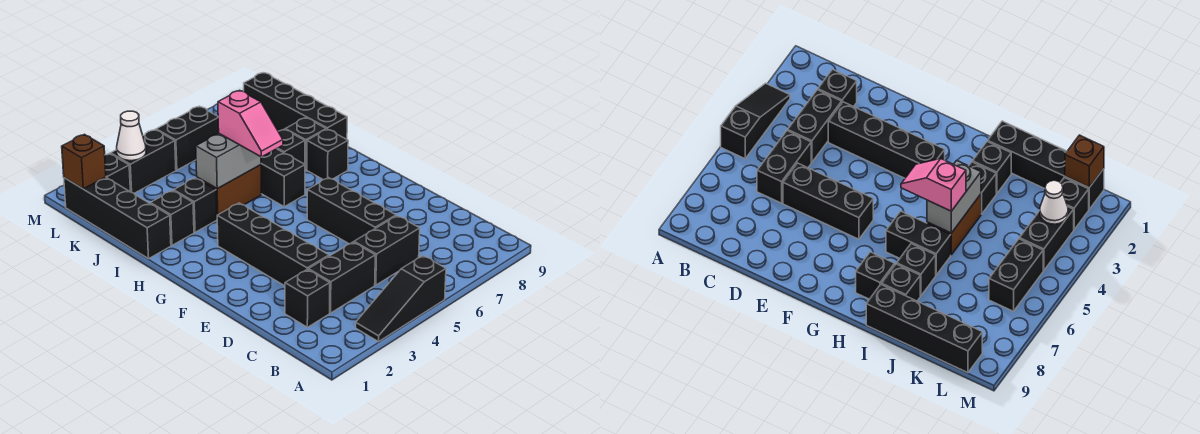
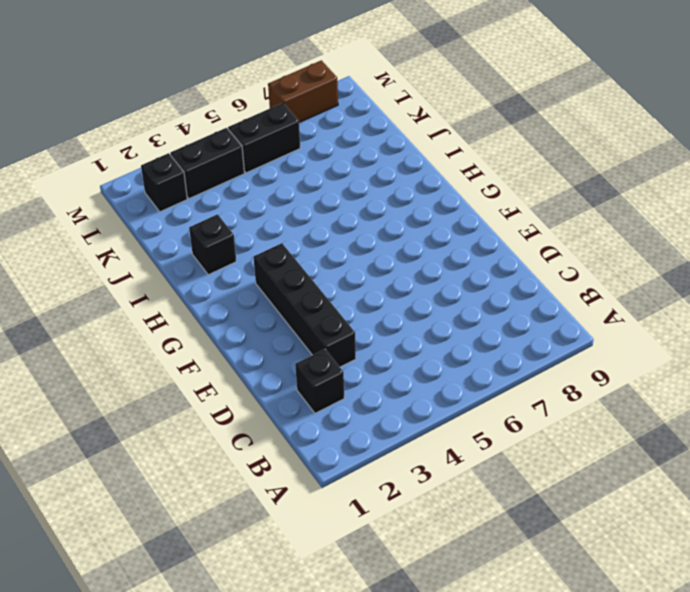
brown 1x2 brick [268,60,338,123] -> brown 1x2 brick moved to [197,165,261,215]
none -> black 1x3 slope [356,256,446,342]
none -> black 1x2 brick [308,242,375,313]
none -> black 1x2 brick [354,216,420,285]

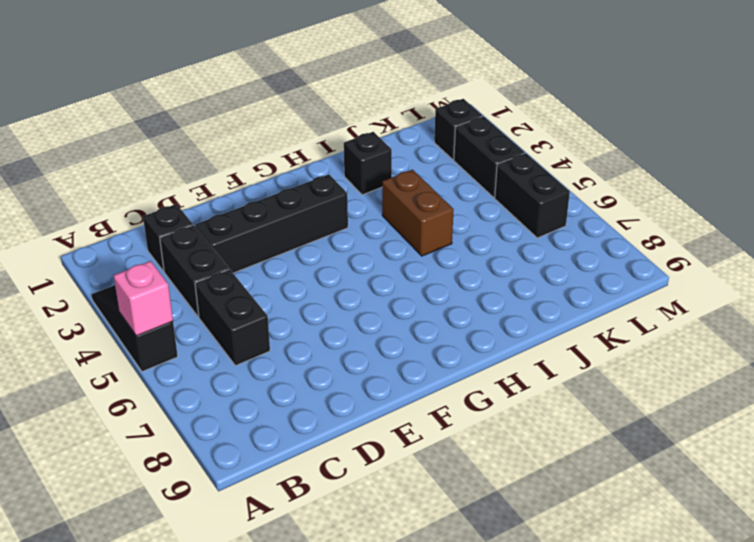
pink 1x1 brick [114,261,173,336] -> none
none -> black 1x3 brick [307,178,396,244]
none -> black 1x2 brick [261,149,305,207]
none -> black 1x1 brick [307,129,348,180]

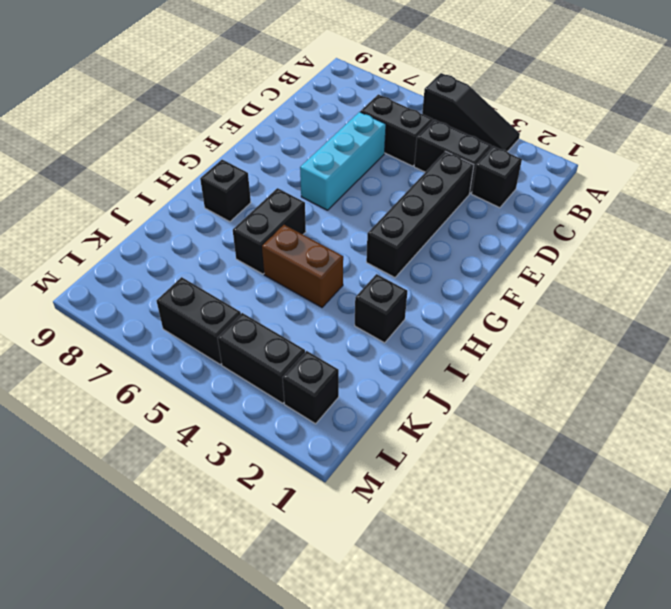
cyan 1x3 brick [300,112,386,210] -> black 1x3 brick [307,178,396,244]
none -> black 1x4 brick [64,177,171,259]
none -> black 1x1 brick [174,178,217,232]
none -> black 1x1 brick [277,129,305,164]

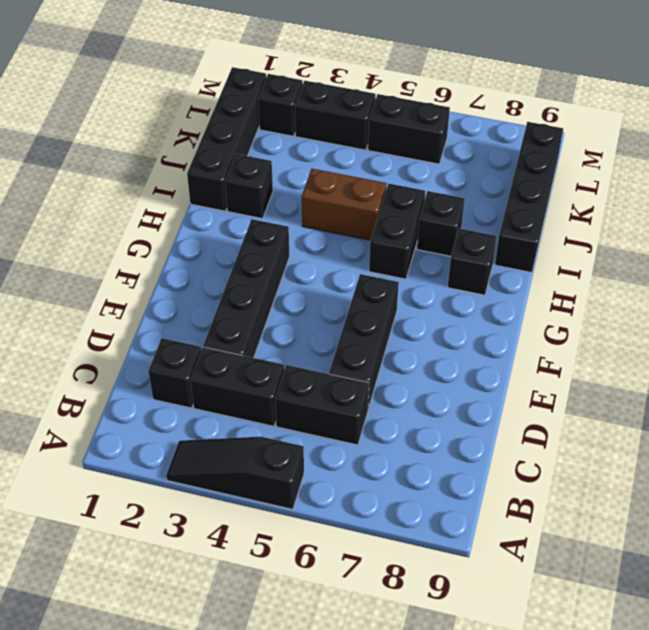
none -> black 1x1 brick [174,178,217,232]
none -> black 1x1 brick [285,118,326,170]
none -> grey 1x2 brick [196,134,261,189]

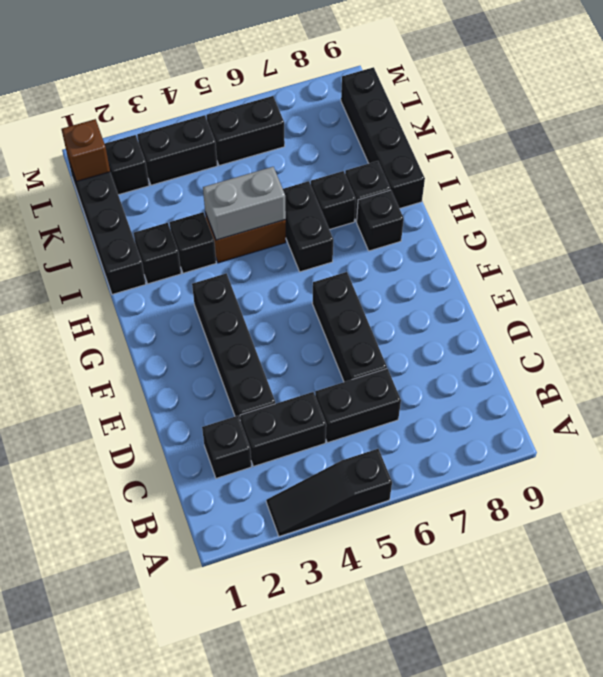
none -> white 1x1 cone [117,111,146,161]
none -> pink 1x2 slope [218,90,283,157]

